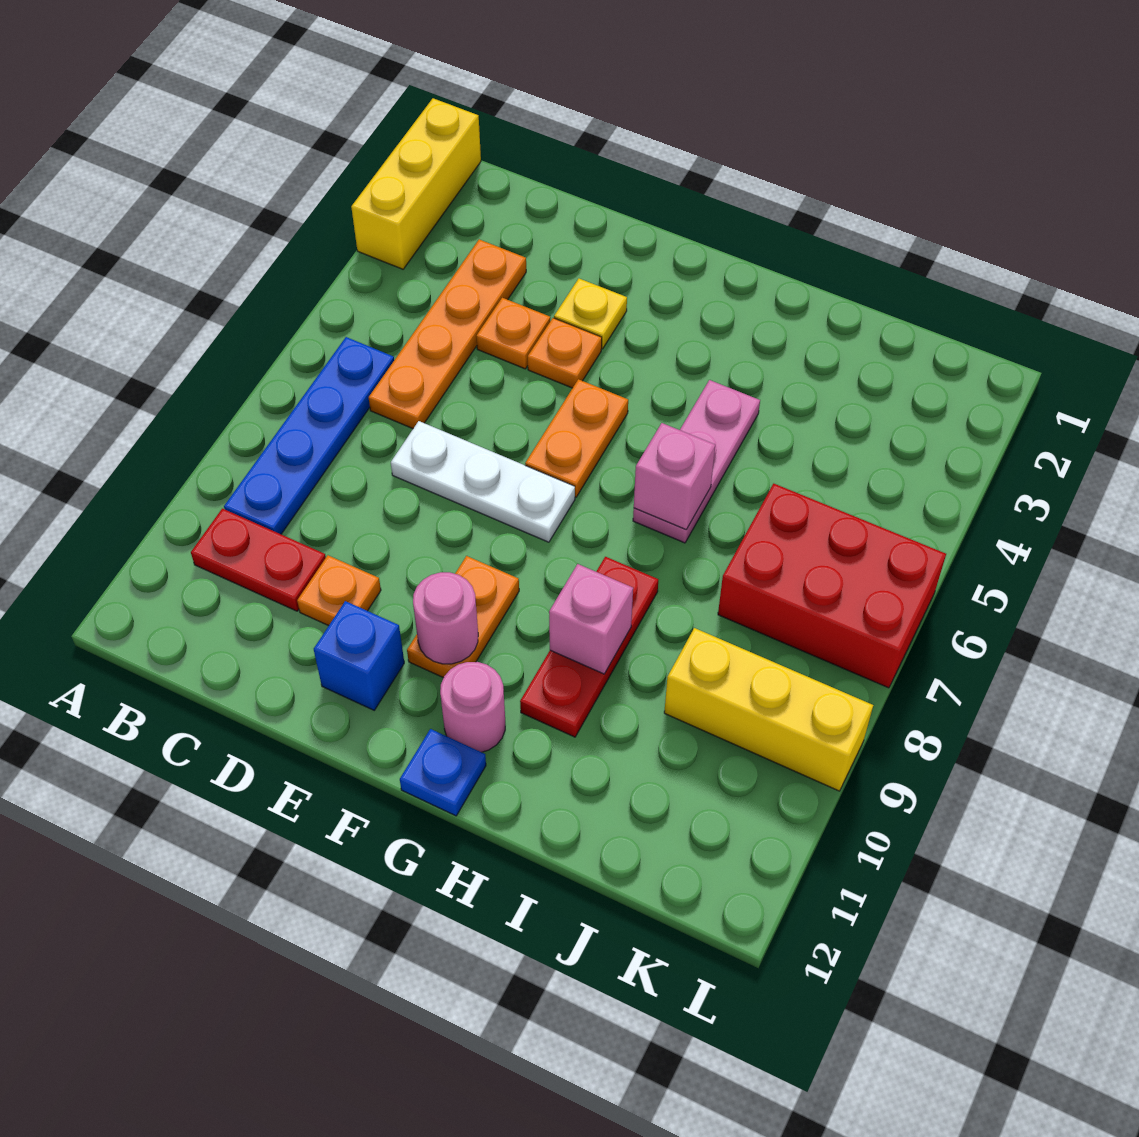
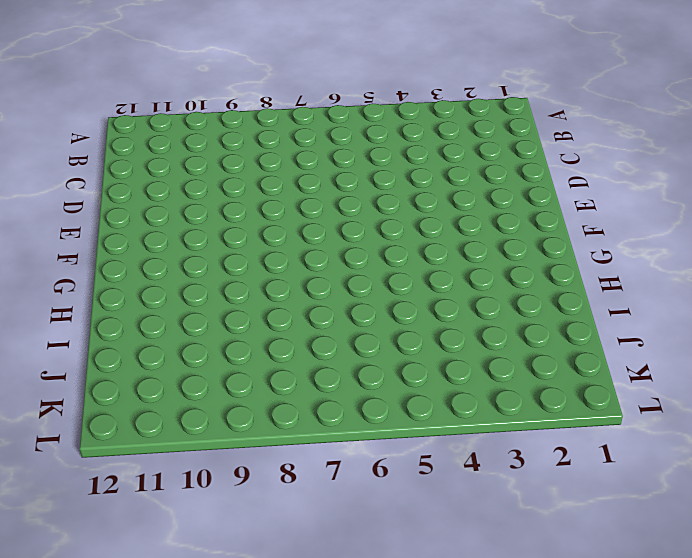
none -> yellow 1x3 brick [351,98,481,269]
none -> blue 1x4 plate [224,337,394,534]
none -> red 1x2 plate [191,508,326,611]

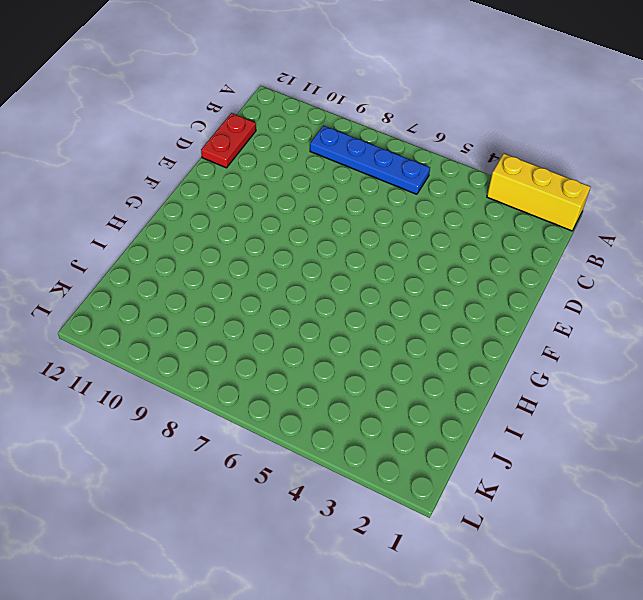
red 1x2 plate [201,113,256,168] -> red 1x2 plate moved to [191,508,326,611]
none -> orange 1x4 plate [369,239,526,429]
none -> orange 1x1 plate [476,298,550,369]
none -> white 1x3 plate [391,421,575,542]

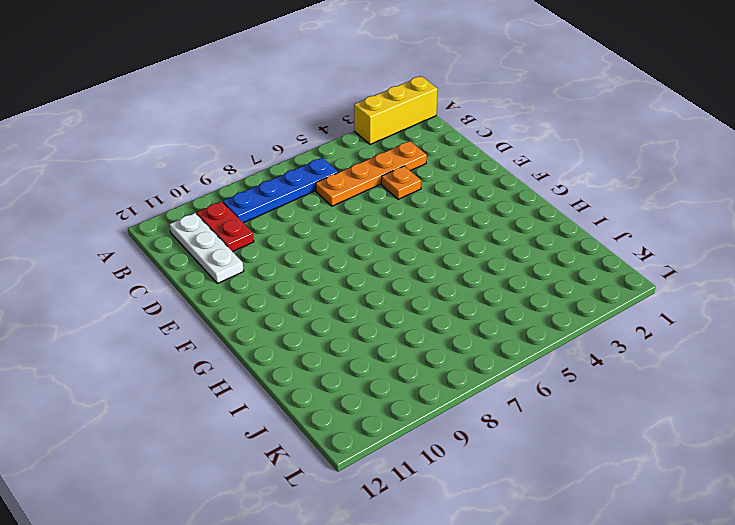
white 1x3 plate [170,213,244,284] -> white 1x3 plate moved to [391,421,575,542]
none -> orange 1x1 plate [297,555,381,626]
none -> yellow 1x1 plate [554,279,627,349]
none -> orange 1x1 plate [528,318,602,388]

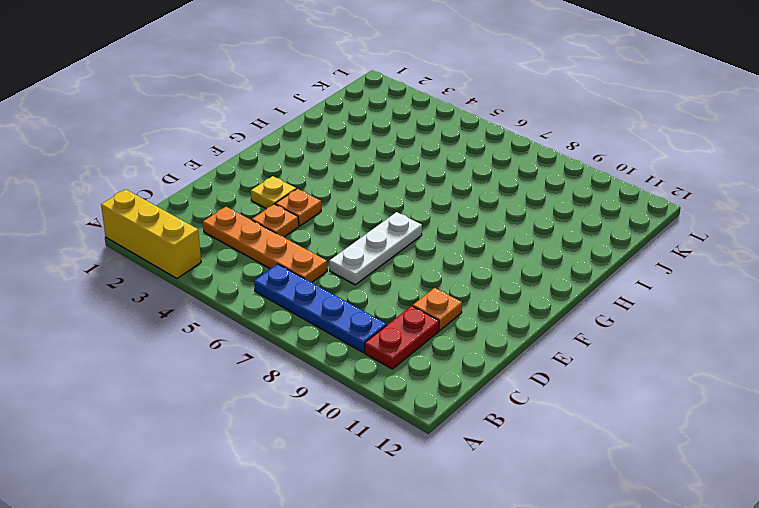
none -> blue 1x1 brick [314,601,404,710]
none -> orange 1x2 plate [525,379,628,497]
none -> orange 1x2 plate [407,556,519,678]

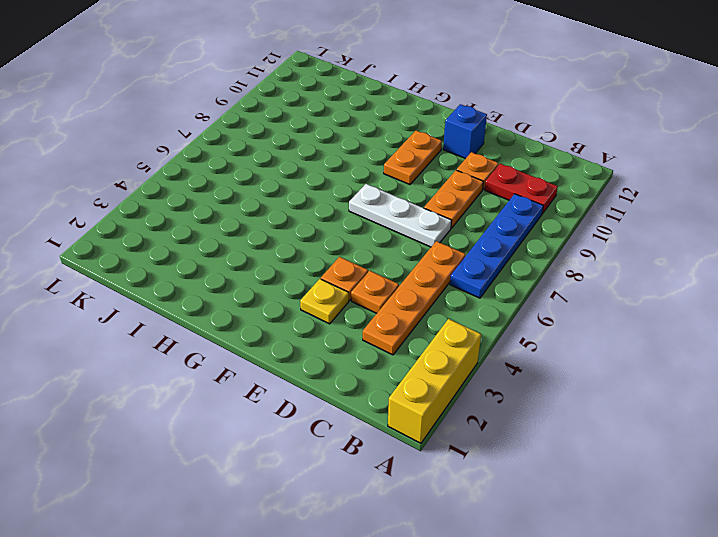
orange 1x2 plate [424,170,483,228] -> orange 1x2 plate moved to [525,379,628,497]
none -> pink 1x1 round brick [440,662,505,752]
none -> blue 1x1 plate [400,729,486,816]
none -> pink 1x3 plate [633,380,760,543]

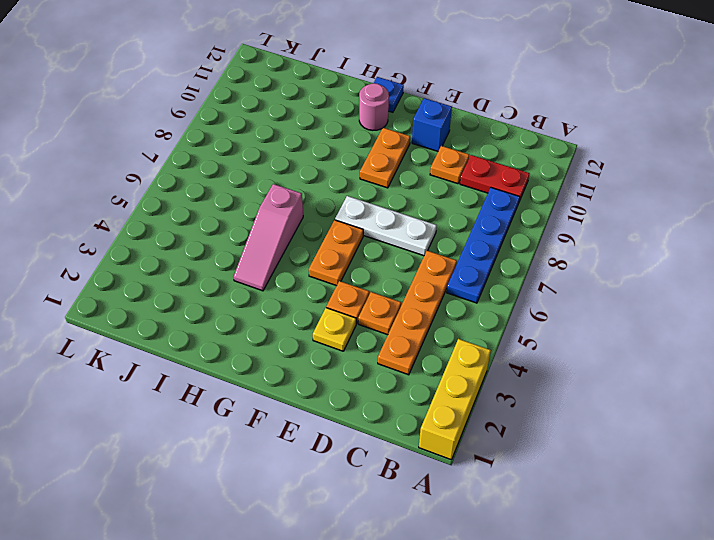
pink 1x3 slope [234,184,303,291] -> pink 1x3 plate [633,380,760,543]
none -> red 1x3 plate [520,557,658,737]
none -> red 2x3 brick [718,484,946,688]
none -> yellow 1x3 brick [664,628,873,791]

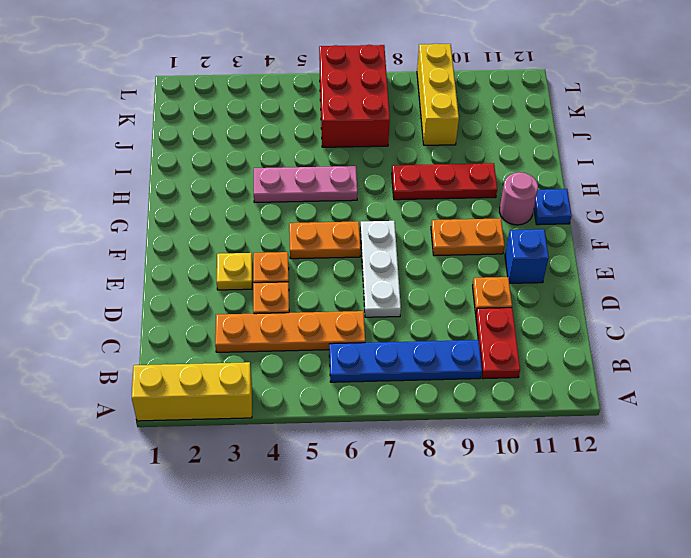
none -> pink 1x1 round brick [413,572,478,664]
none -> pink 1x1 brick [634,423,715,529]
none -> pink 1x1 brick [549,564,633,674]

